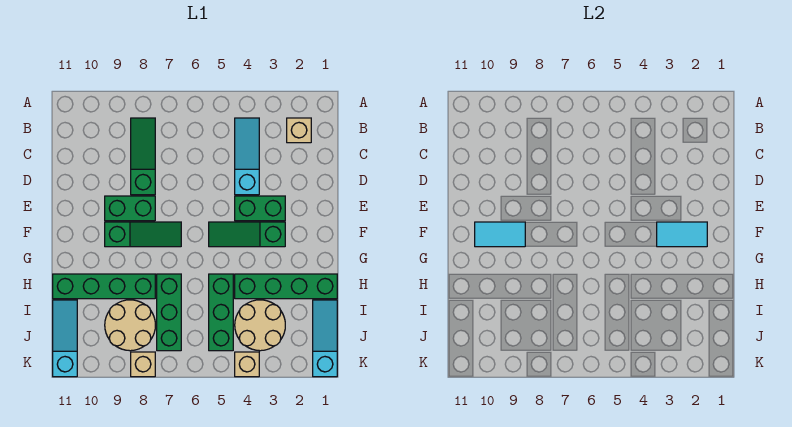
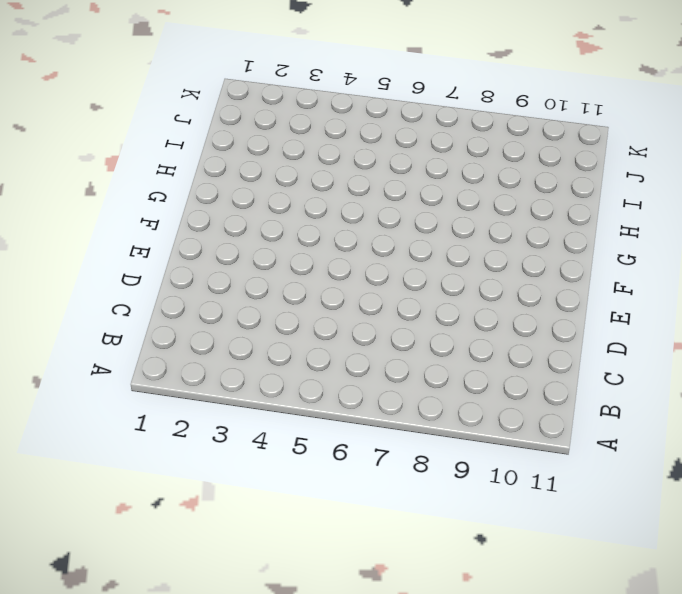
none -> tan 1x1 brick [287,118,311,143]
none -> cyan 1x3 slope [235,118,259,195]
none -> green 1x3 slope [131,118,155,195]

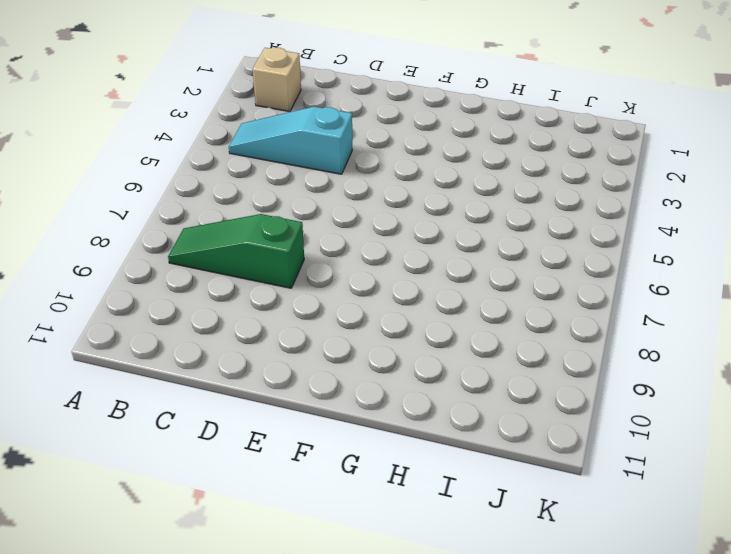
none -> green 1x2 brick [235,196,285,221]
none -> green 1x2 brick [105,196,155,221]
none -> green 1x3 slope [209,222,285,247]

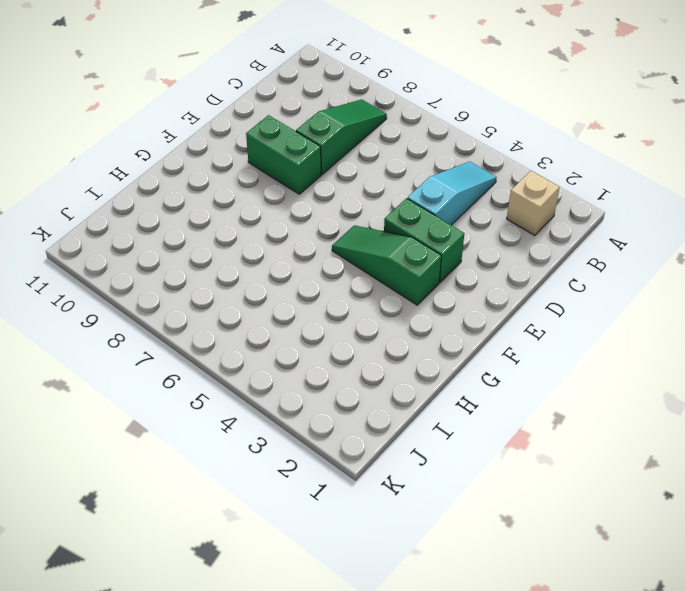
none -> green 1x3 slope [105,222,181,247]
none -> green 1x4 brick [235,274,337,299]
none -> green 1x3 brick [209,274,233,351]

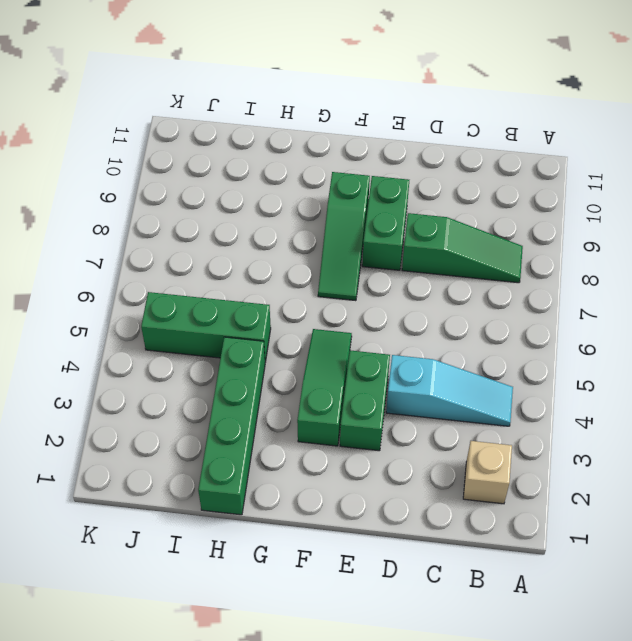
none -> green 1x3 brick [157,274,181,351]
none -> green 1x4 brick [53,274,155,299]
none -> cyan 1x3 slope [313,300,337,377]

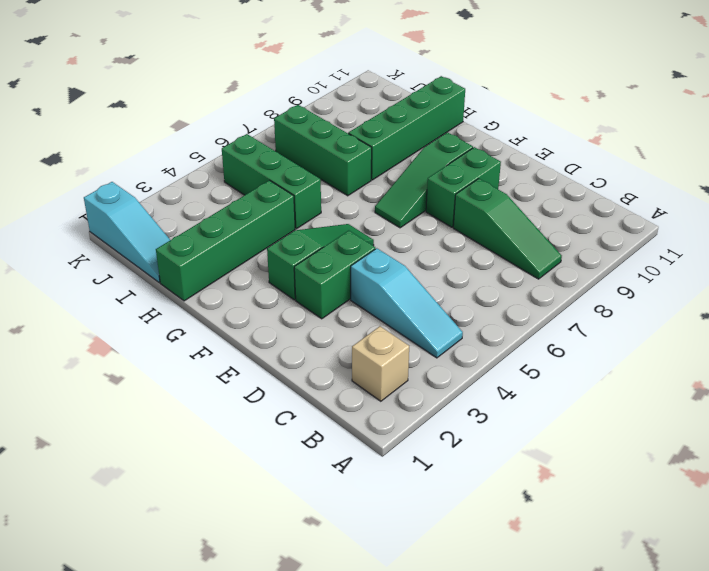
none -> tan 2x2 round brick [235,300,285,351]
none -> tan 2x2 round brick [105,300,155,351]
none -> cyan 1x3 slope [53,300,77,377]

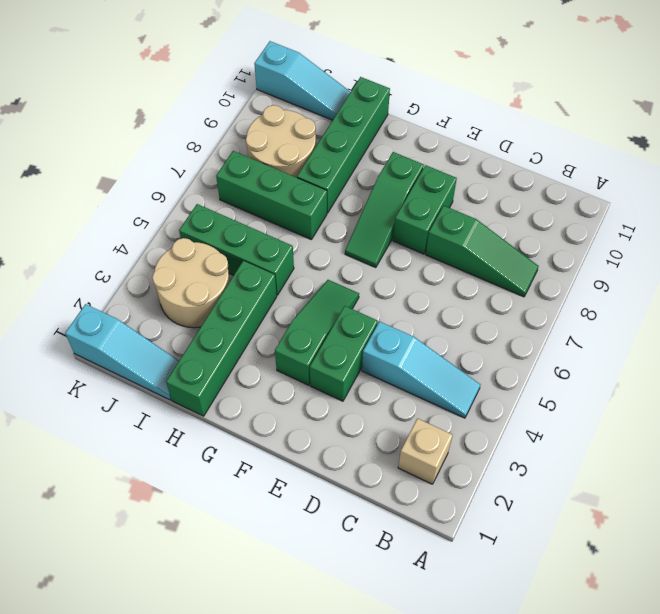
none -> tan 1x1 brick [235,352,259,377]
none -> tan 1x1 brick [131,352,155,377]
none -> cyan 1x2 tile [657,222,707,247]

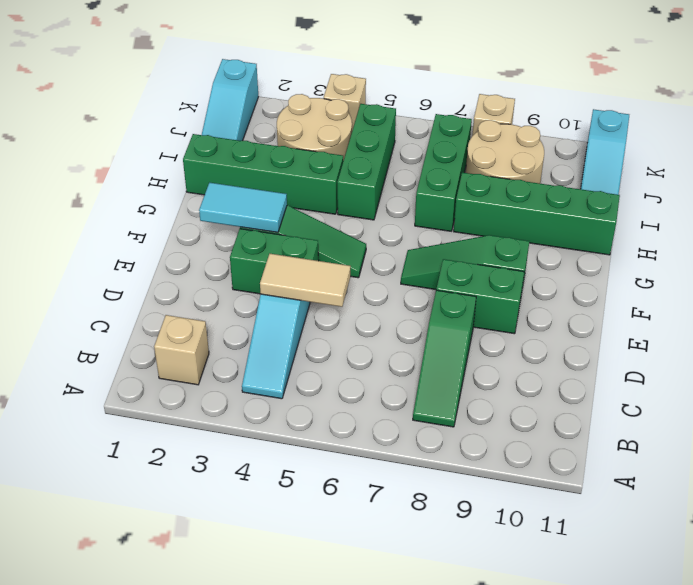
tan 1x2 tile [260,254,351,307] -> none
none -> cyan 1x2 tile [475,222,525,247]

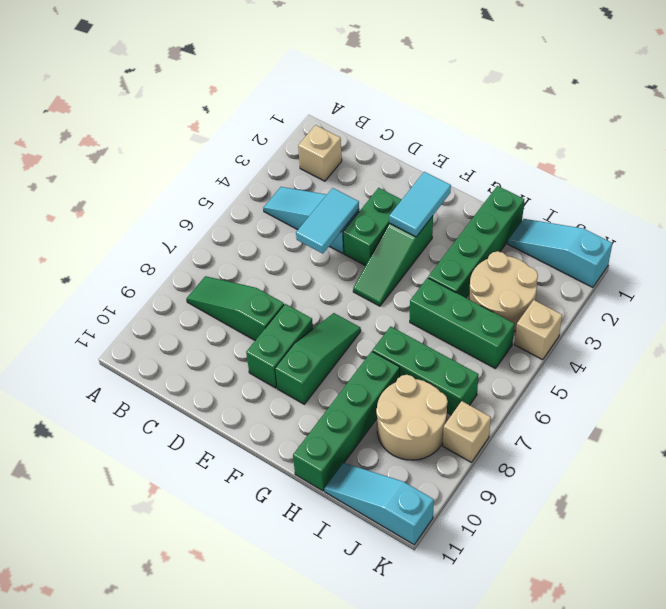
cyan 1x2 tile [296,188,359,254] -> cyan 1x2 tile moved to [475,222,525,247]

